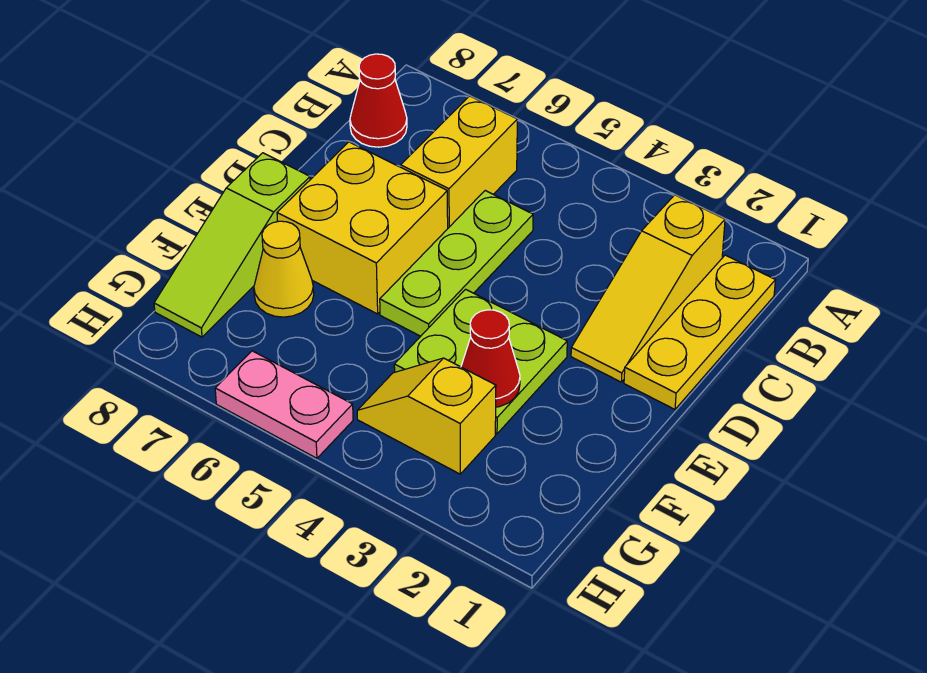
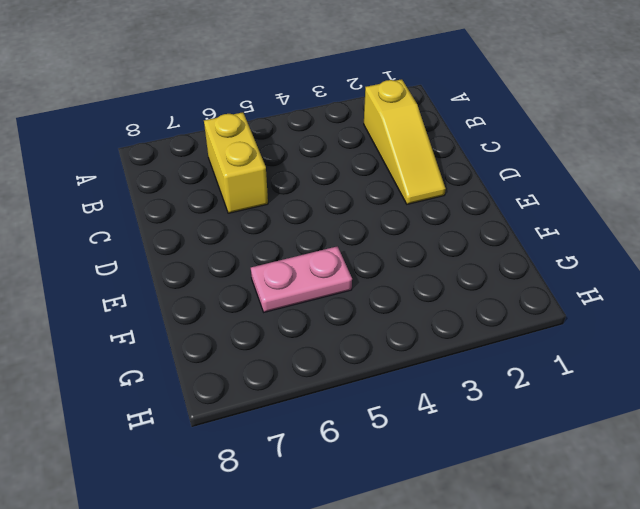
pink 1x2 plate [251,246,352,312] -> pink 1x2 plate moved to [215,351,353,458]
none -> yellow 1x3 plate [624,255,775,409]
none -> red 1x1 cone [350,54,407,147]
none -> lime 1x3 plate [380,191,533,336]

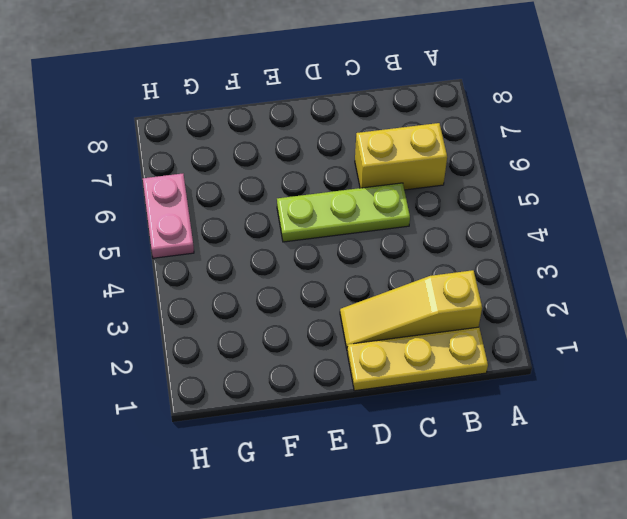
none -> red 1x1 cone [350,54,407,147]
none -> yellow 2x2 brick [277,142,448,314]
none -> lime 2x2 plate [394,289,567,434]

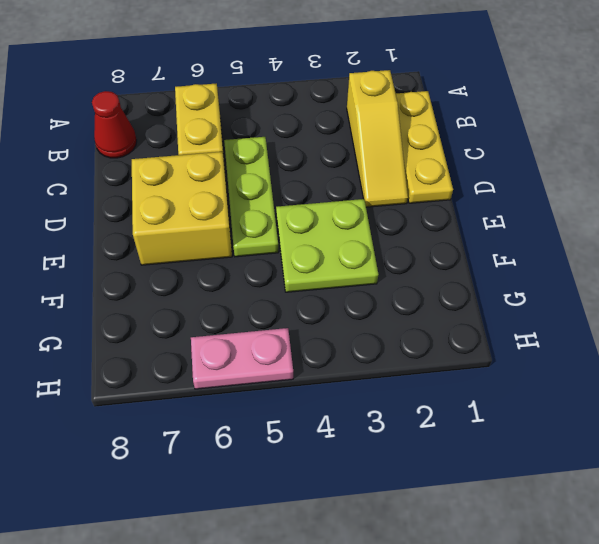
none -> lime 1x3 slope [154,153,310,337]
none -> yellow 1x1 cone [254,221,314,317]
none -> yellow 1x2 slope [357,358,496,474]

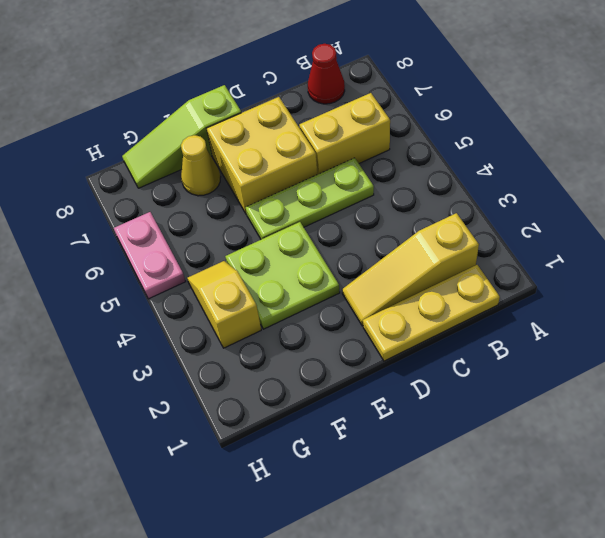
none -> red 1x1 cone [461,310,520,407]

